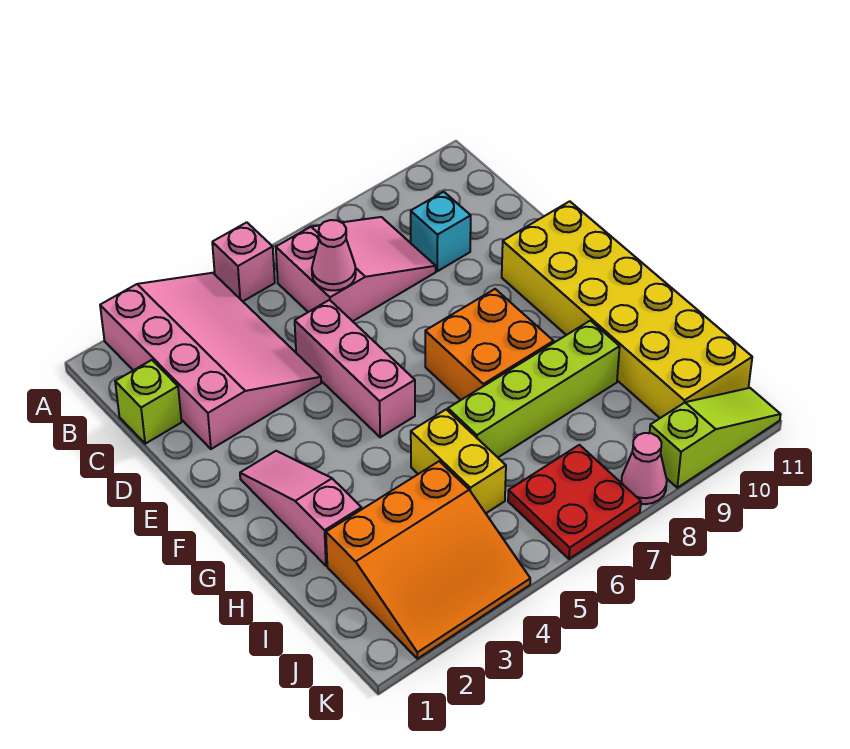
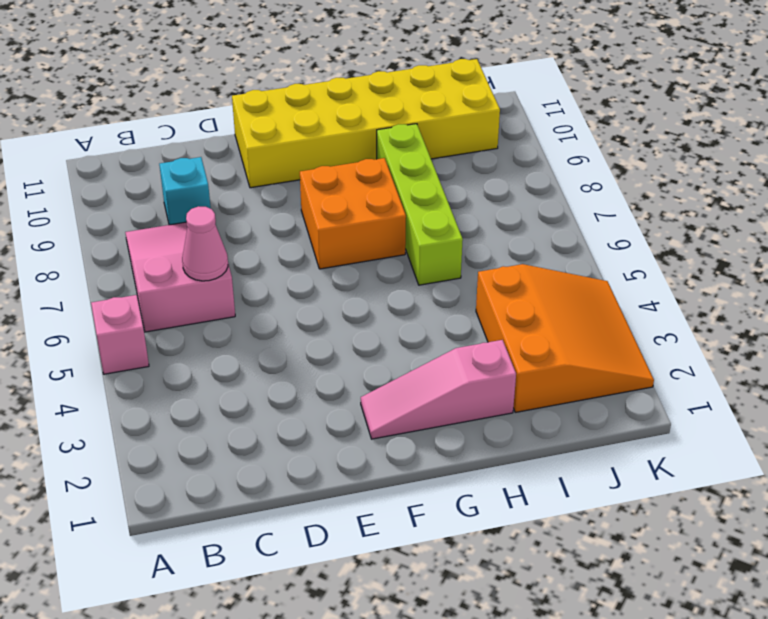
none -> pink 3x4 slope [100,273,321,449]
none -> lime 1x1 brick [115,360,181,444]
none -> pink 1x3 brick [295,300,415,437]

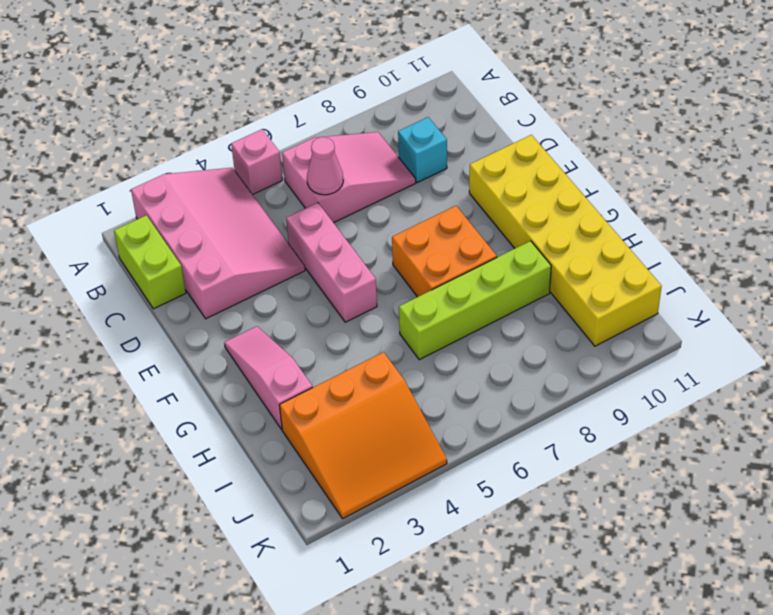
lime 1x2 brick [114,215,186,309] -> lime 1x1 brick [115,360,181,444]
none -> yellow 1x2 brick [411,409,506,513]
none -> red 2x2 plate [508,445,641,559]
none -> pink 1x1 cone [621,433,667,504]

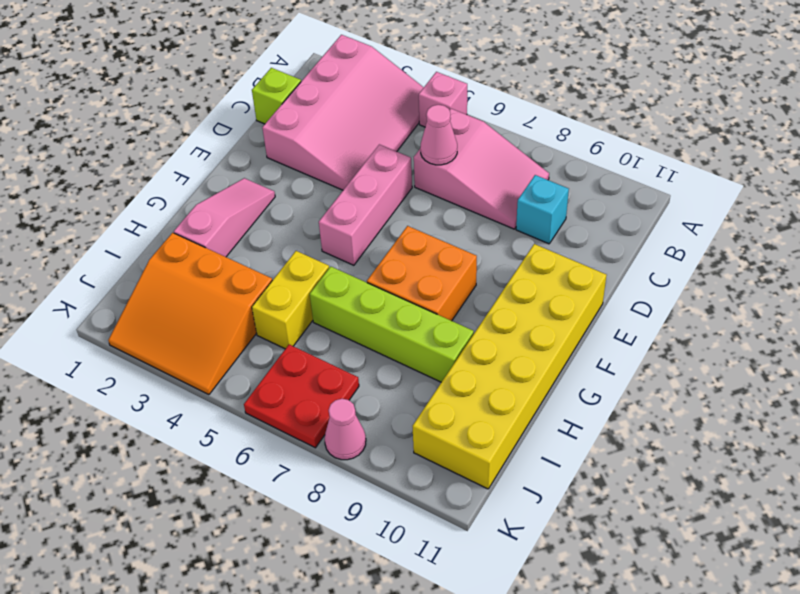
none -> lime 1x3 slope [650,388,781,488]

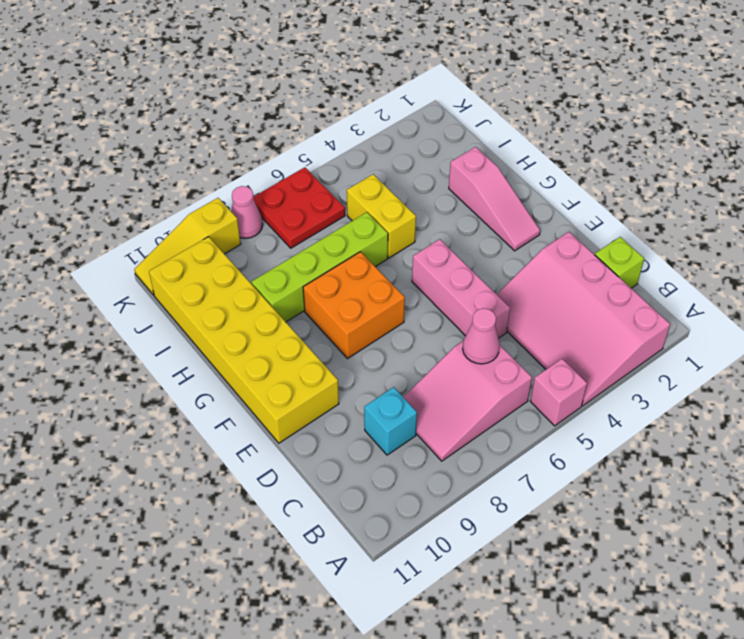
yellow 1x3 slope [134,198,241,295] -> lime 1x3 slope [650,388,781,488]
none -> orange 3x3 slope [326,461,530,659]

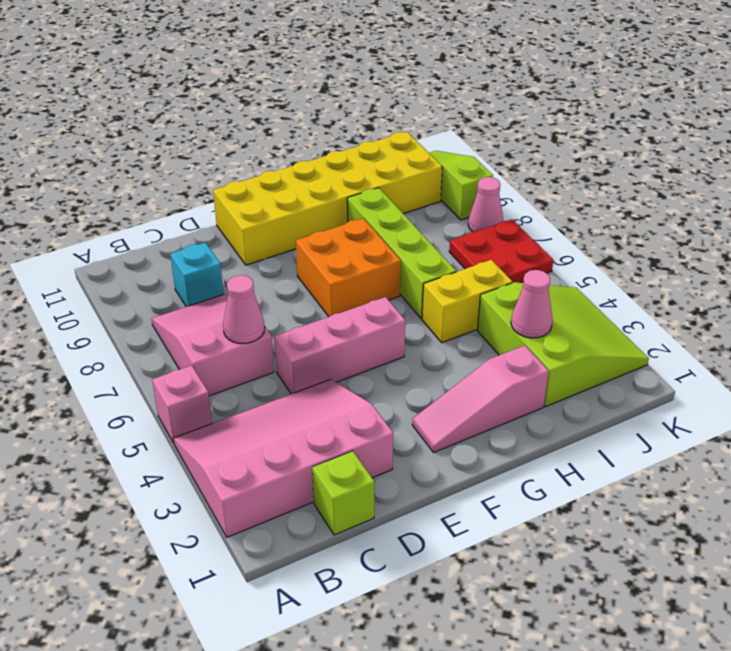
lime 3x3 slope [477,282,649,407] -> orange 3x3 slope [326,461,530,659]
pink 1x1 cone [511,270,553,338] -> none

